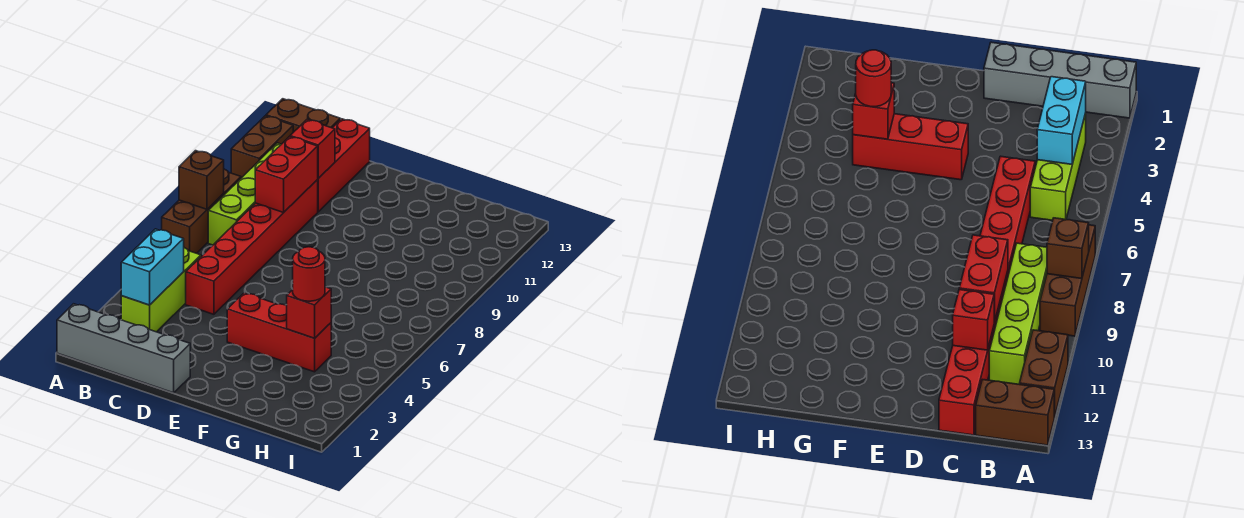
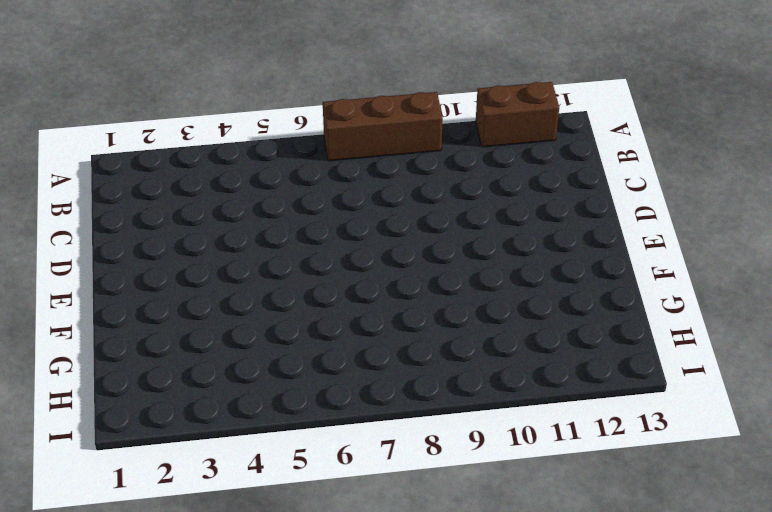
none -> grey 1x4 brick [57,304,190,393]
none -> brown 1x2 brick [266,99,340,132]
none -> lime 1x3 brick [121,248,201,332]

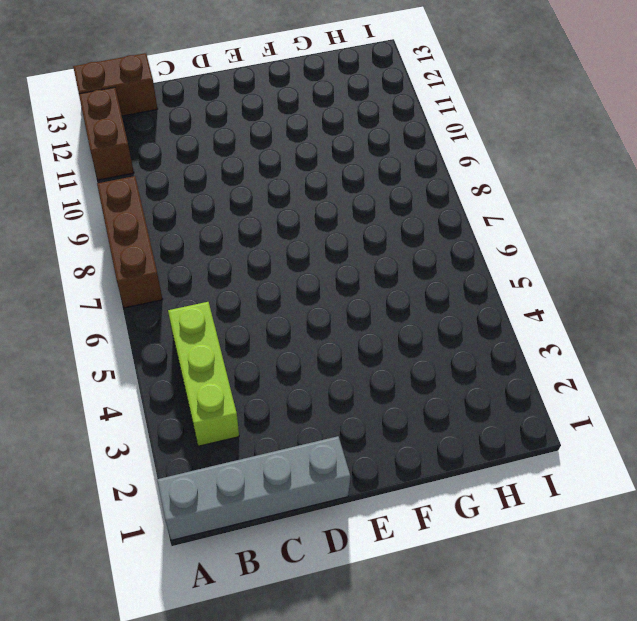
none -> lime 1x4 brick [208,143,281,245]
none -> red 1x6 brick [186,180,318,314]
none -> red 1x3 brick [317,119,370,212]

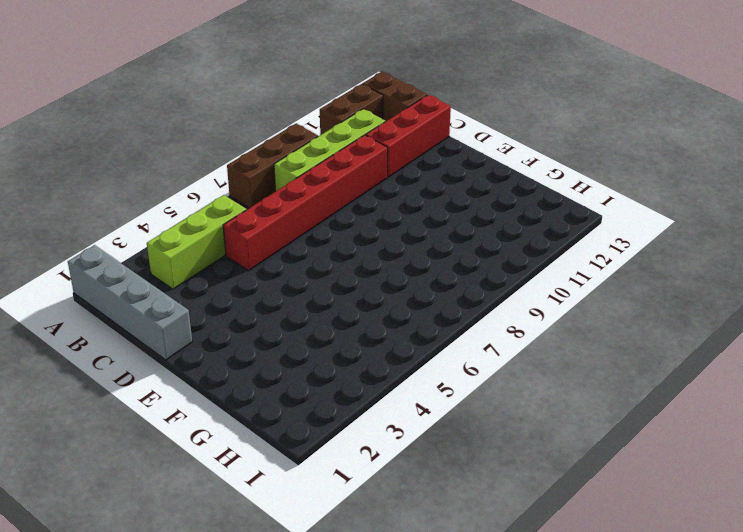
none -> red 1x3 brick [227,293,331,372]
none -> brown 1x1 brick [179,151,224,209]
none -> cyan 1x2 brick [121,229,184,305]

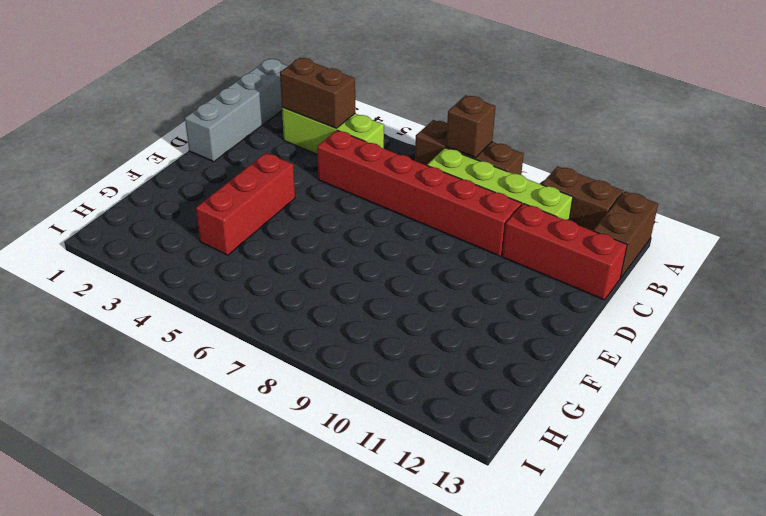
brown 1x2 brick [280,58,355,128] -> cyan 1x2 brick [121,229,184,305]
none -> red 1x2 brick [255,137,318,213]
none -> red 1x1 brick [290,119,335,178]
none -> red 1x1 brick [287,287,331,338]

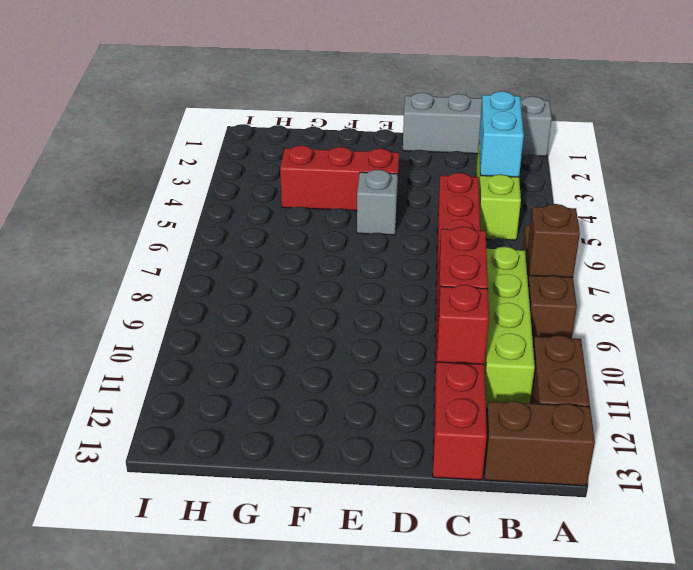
grey 1x1 brick [357,170,398,235] -> none
none -> red 1x1 brick [287,287,331,338]
none -> red 1x1 round brick [293,247,325,301]

